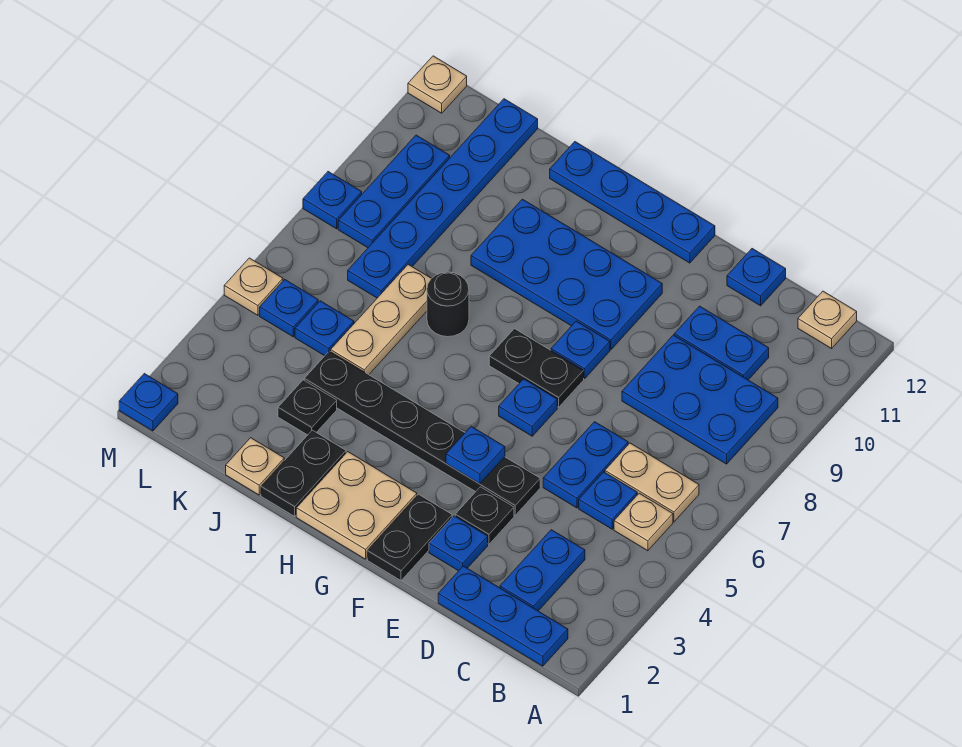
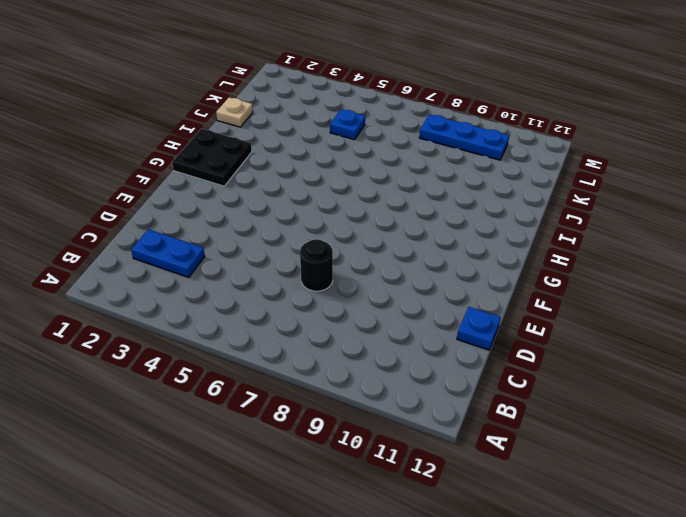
black 1x1 round brick [300,239,333,291] -> black 1x1 round brick moved to [427,272,469,337]
black 2x2 plate [172,129,252,186] -> tan 2x2 plate [296,452,417,559]
none -> blue 1x3 plate [438,566,568,666]
none -> tan 1x1 plate [614,493,673,551]
none -> tan 1x2 plate [605,443,699,522]
none -> blue 2x3 plate [622,335,778,464]

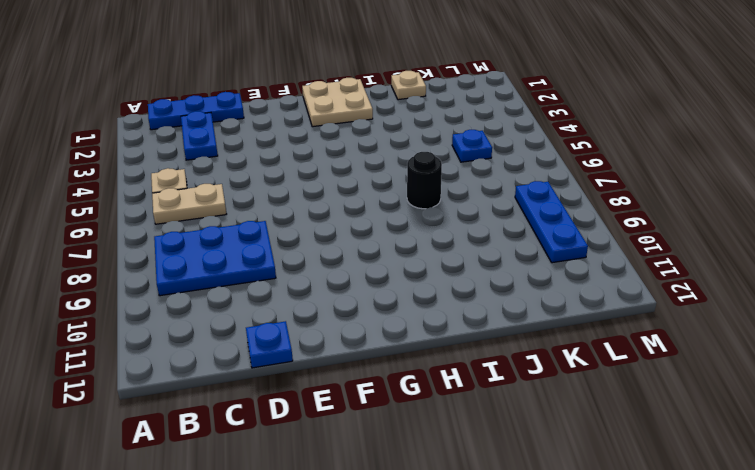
none -> tan 1x1 plate [798,291,857,349]
none -> blue 1x1 plate [579,472,637,529]
none -> blue 1x2 plate [674,306,769,380]
none -> blue 1x2 plate [543,422,628,508]

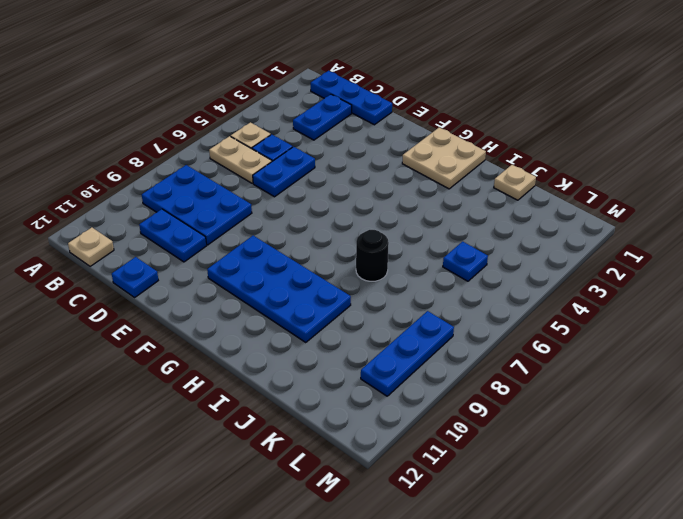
none -> blue 1x1 plate [429,516,488,571]
none -> black 1x1 plate [455,487,514,544]
none -> black 1x6 plate [304,351,540,515]
none -> black 1x2 plate [367,494,452,581]

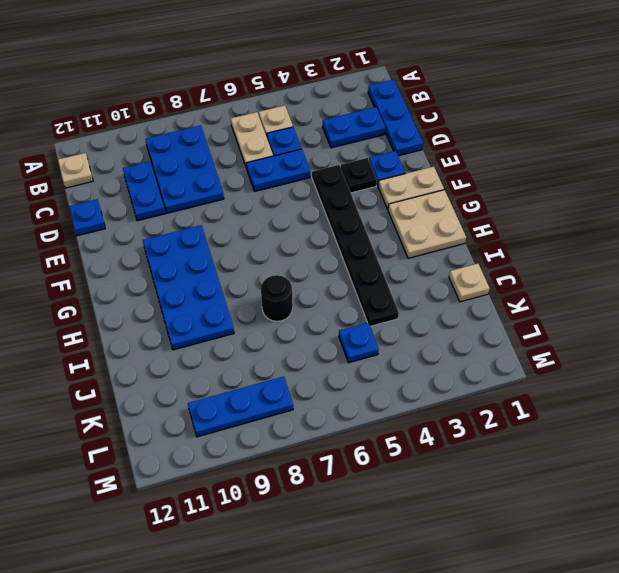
tan 1x2 plate [378,167,444,209] -> black 1x2 plate [367,494,452,581]
none -> blue 1x1 plate [499,379,557,436]
none -> black 1x2 plate [489,329,584,407]
none -> blue 1x1 plate [551,321,610,379]
none -> blue 1x4 plate [550,142,715,263]

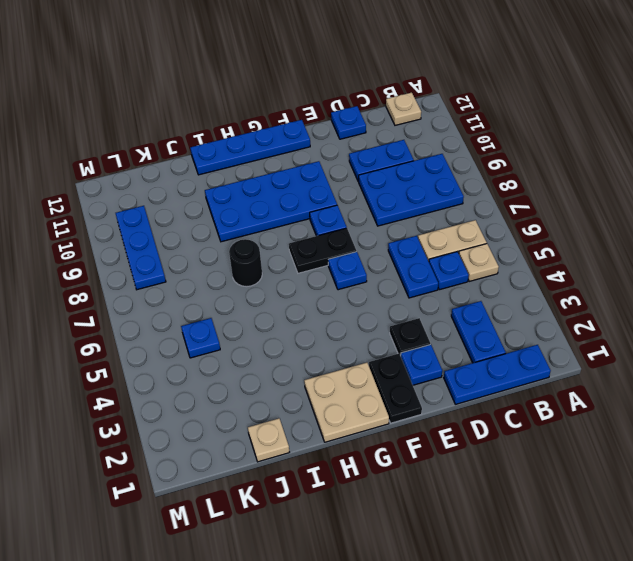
none -> black 1x6 plate [304,351,540,515]
none -> black 1x2 plate [261,430,346,516]
none -> black 1x1 plate [278,380,337,435]
none -> tan 1x3 plate [331,265,432,375]

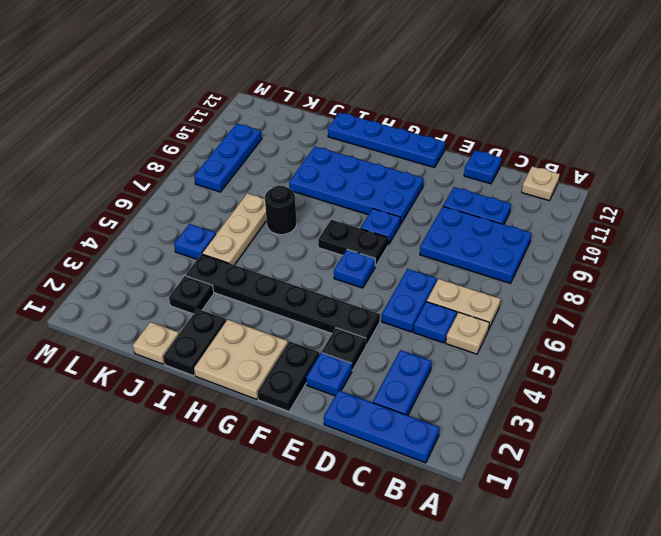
none -> blue 1x6 plate [348,99,538,298]
none -> blue 1x1 plate [260,280,318,337]
none -> blue 1x1 plate [119,374,178,431]
none -> tan 1x1 plate [224,258,283,315]

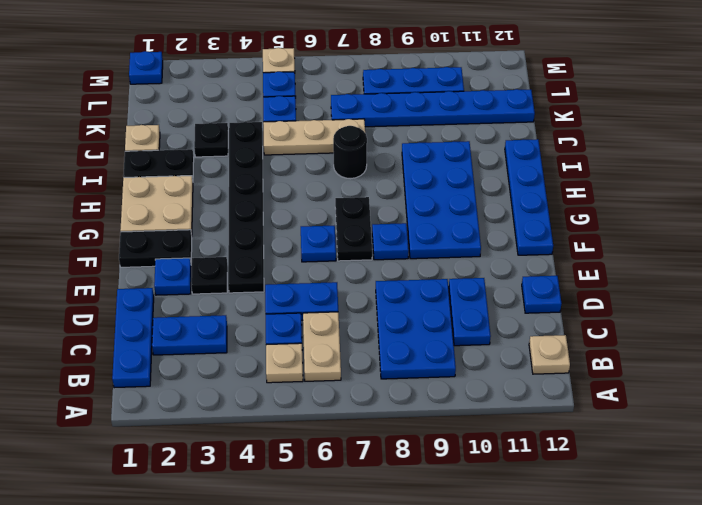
none -> blue 1x1 plate [303,172,362,229]
none -> tan 1x1 plate [408,56,467,113]
none -> blue 1x1 plate [446,426,505,484]

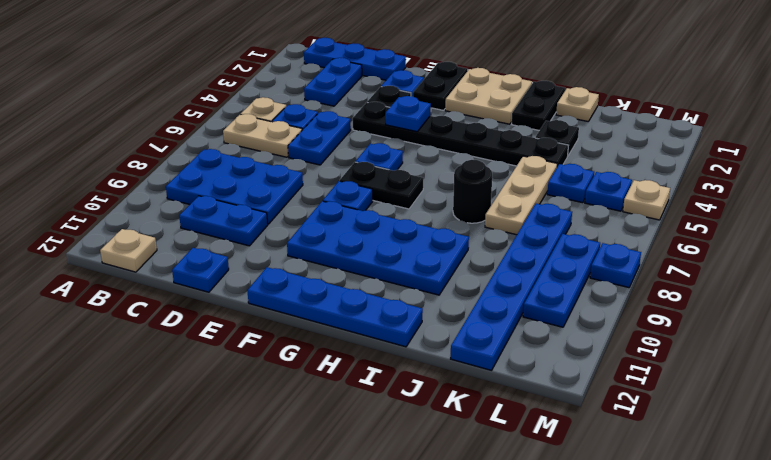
none -> blue 1x1 plate [119,374,178,431]
none -> tan 1x1 plate [408,56,467,113]

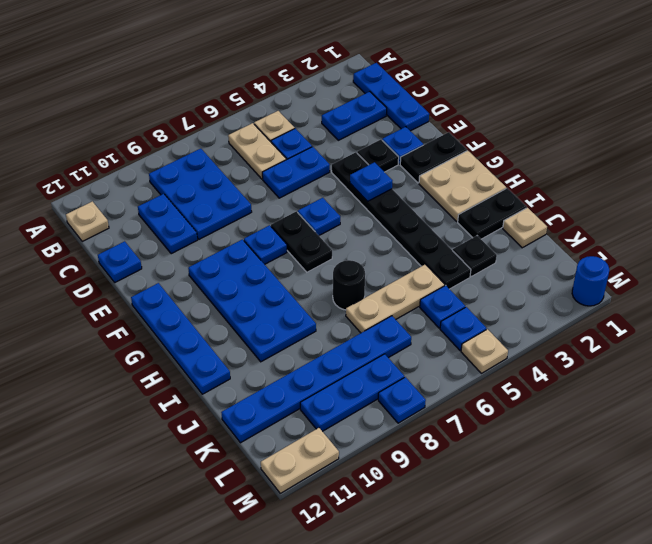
blue 1x1 round brick [572,256,609,306] -> blue 1x1 plate [119,374,178,431]
tan 1x2 plate [261,428,339,493] -> tan 1x1 plate [408,56,467,113]

